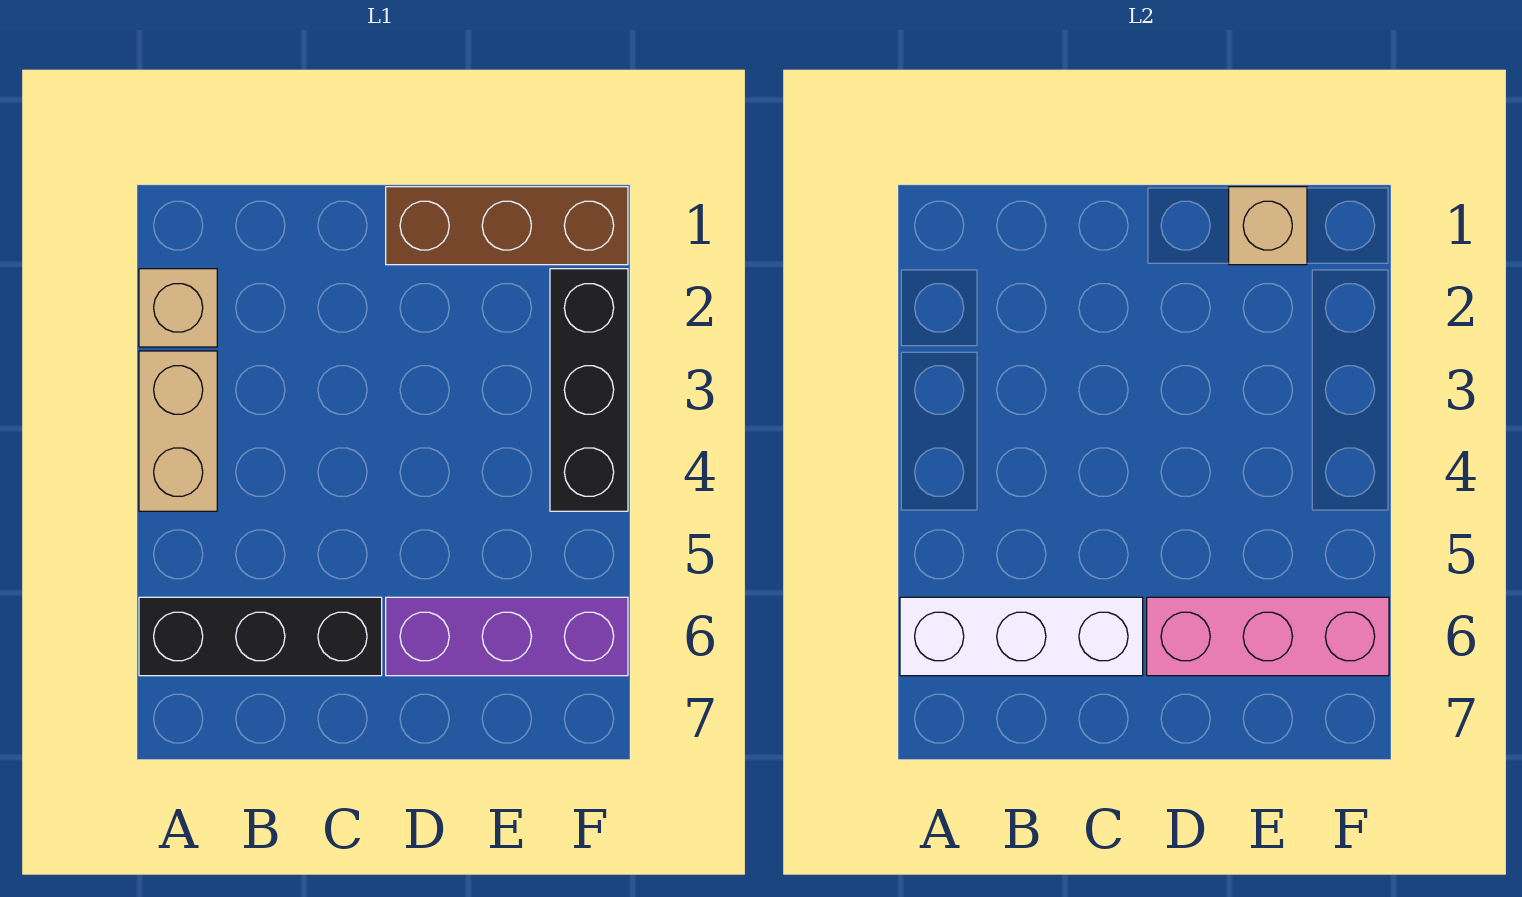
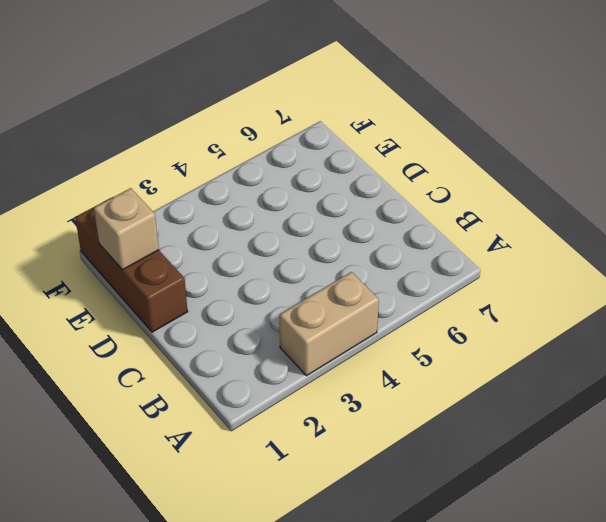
none -> tan 1x1 brick [139,269,217,347]
none -> black 1x3 brick [139,597,382,676]

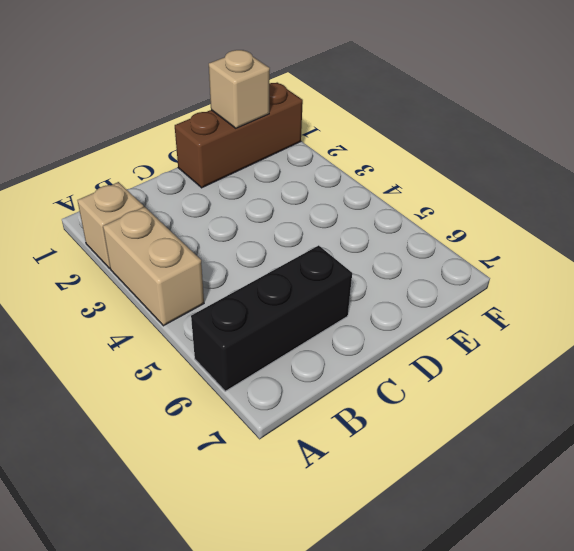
none -> purple 1x3 brick [386,597,628,676]
none -> black 1x3 brick [550,269,628,511]

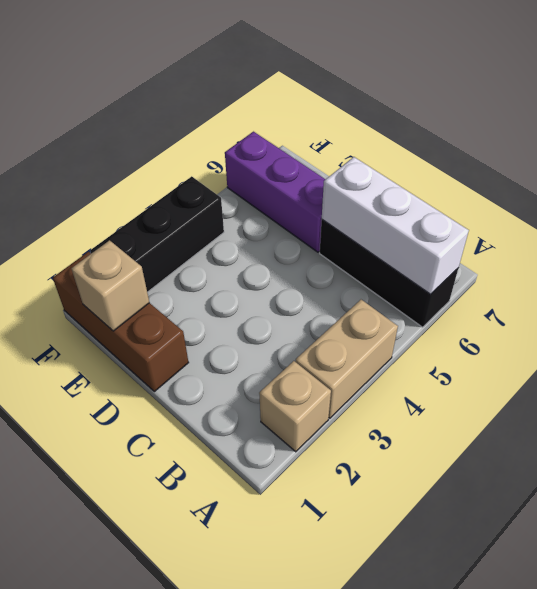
none -> pink 1x3 brick [1147,597,1389,676]

